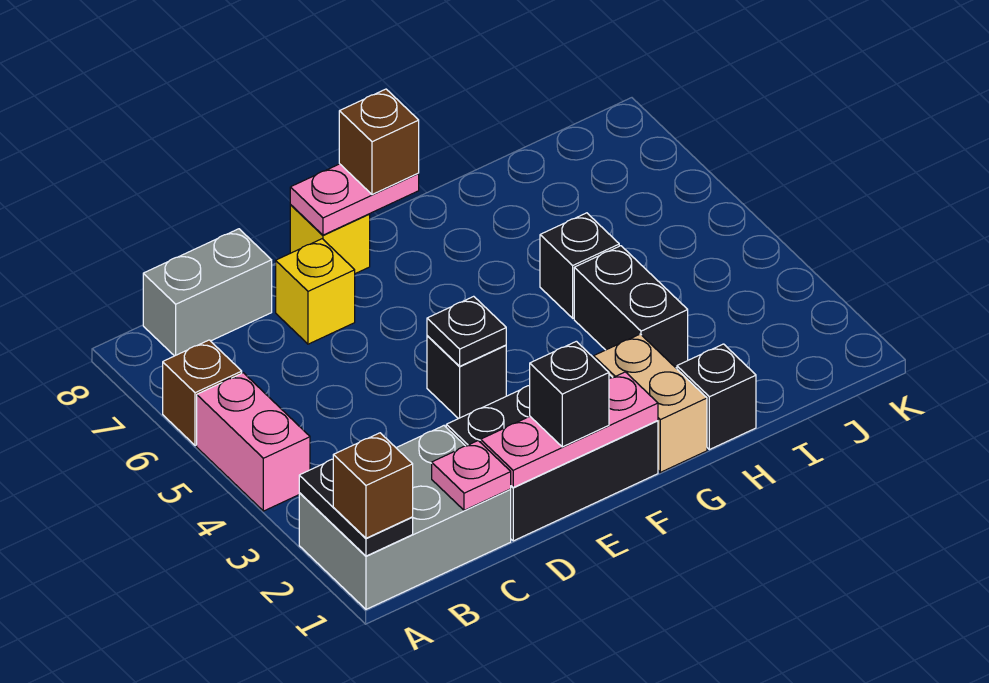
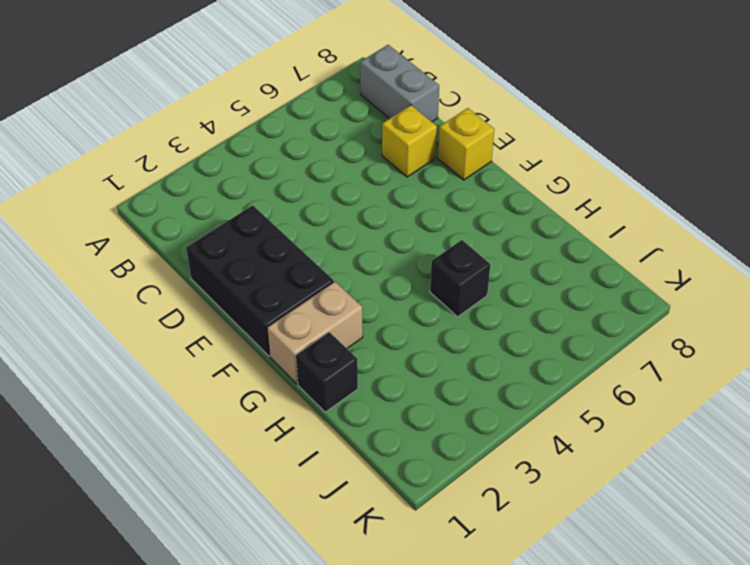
none -> grey 2x3 brick [299,426,511,609]
none -> pink 1x2 brick [197,373,310,511]
none -> brown 1x1 brick [163,340,242,446]

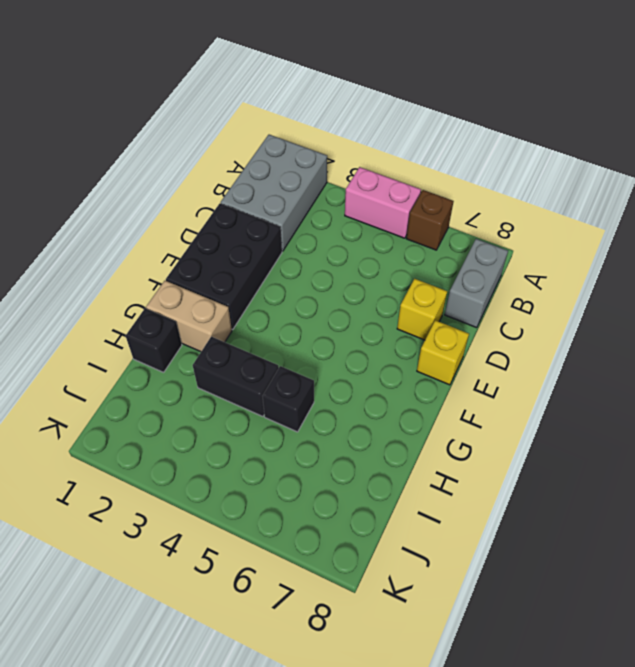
none -> black 1x1 brick [427,336,506,419]
none -> black 1x2 plate [299,459,413,556]
none -> pink 1x1 plate [432,441,511,510]

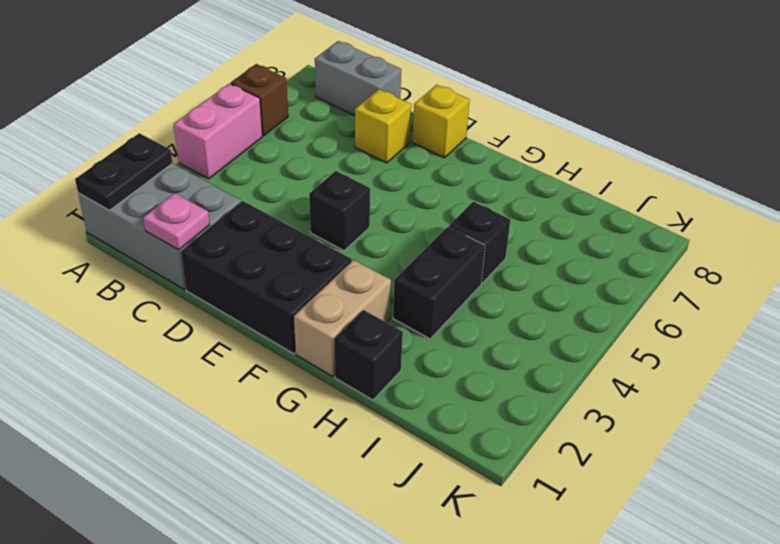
none -> pink 1x3 plate [481,372,658,487]
none -> black 1x1 plate [427,296,506,366]
none -> pink 1x2 plate [290,164,419,235]

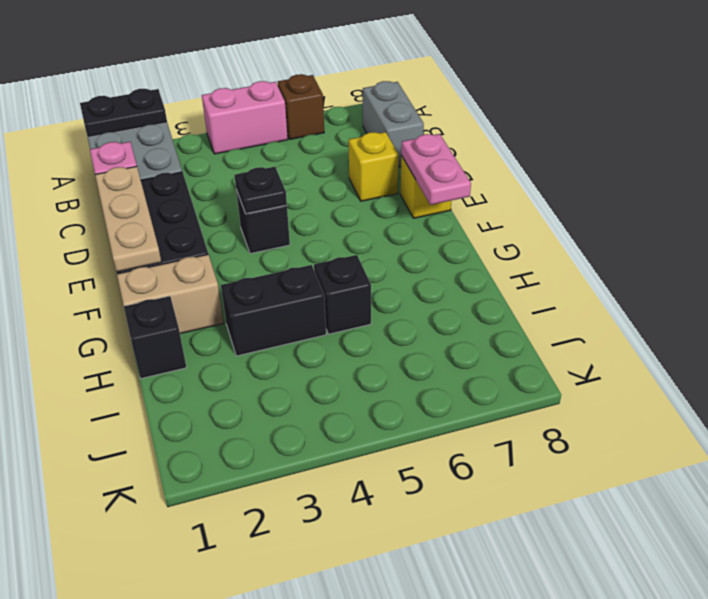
tan 1x3 plate [95,166,161,272] -> pink 1x3 plate [481,372,658,487]
none -> brown 1x1 brick [333,433,413,538]
none -> black 1x1 brick [530,341,609,447]
none -> brown 1x1 brick [339,89,419,195]

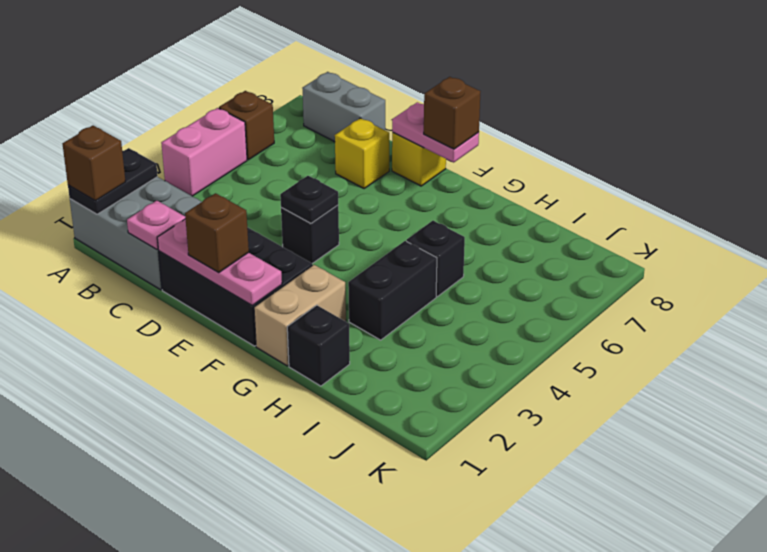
brown 1x1 brick [185,193,249,273] -> black 1x1 brick [530,341,609,447]

